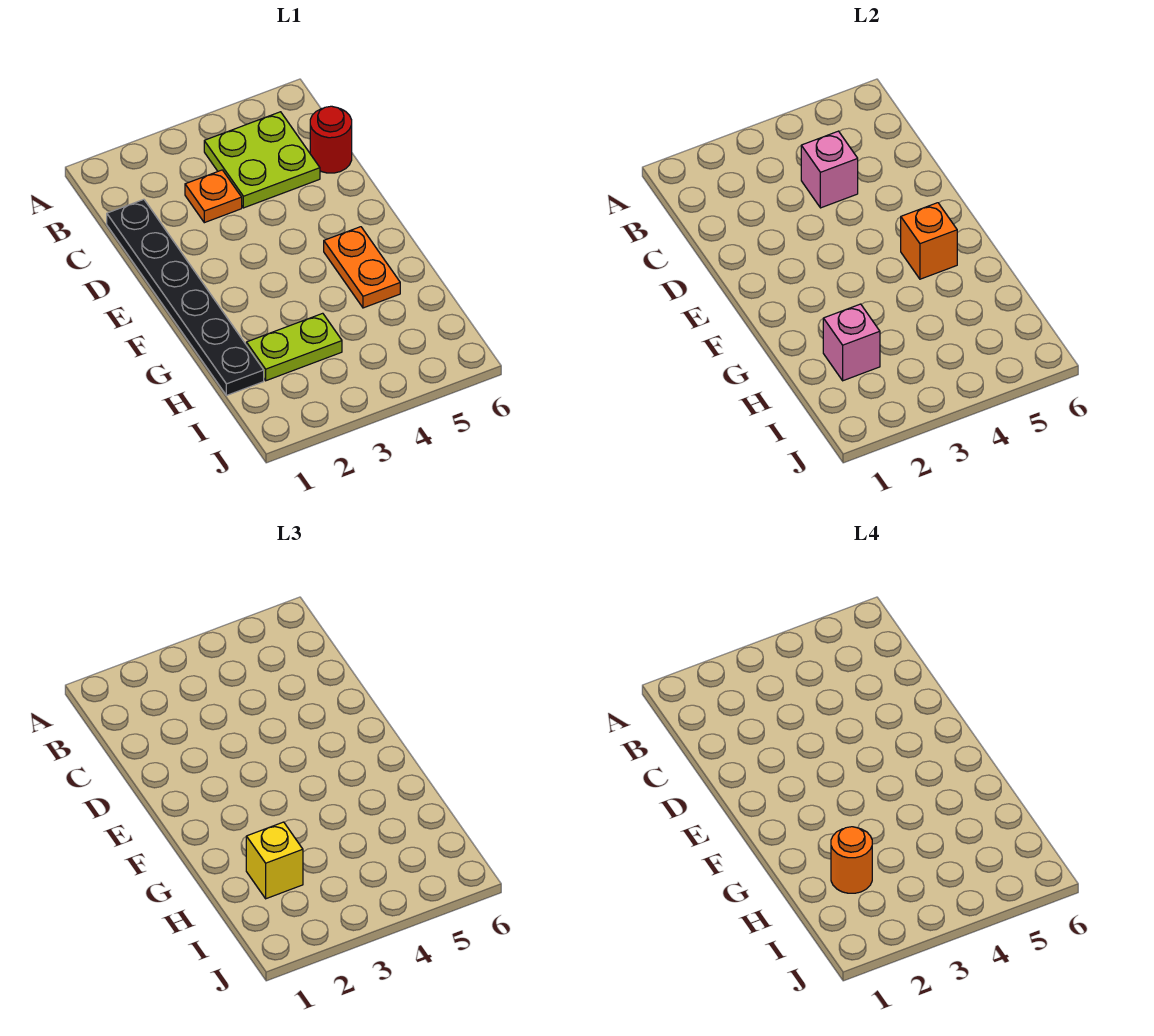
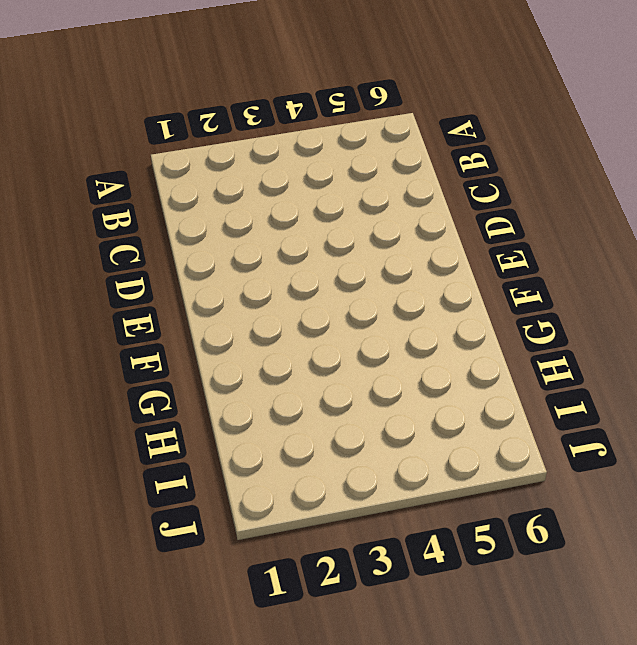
none -> lime 2x2 plate [204,112,320,208]
none -> black 1x6 plate [107,199,264,395]

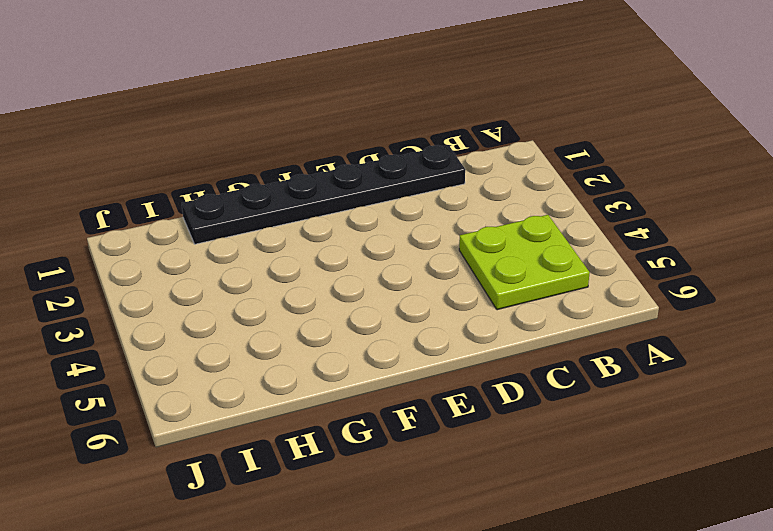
none -> orange 1x1 plate [185,170,242,223]
none -> red 1x1 round brick [310,106,352,173]

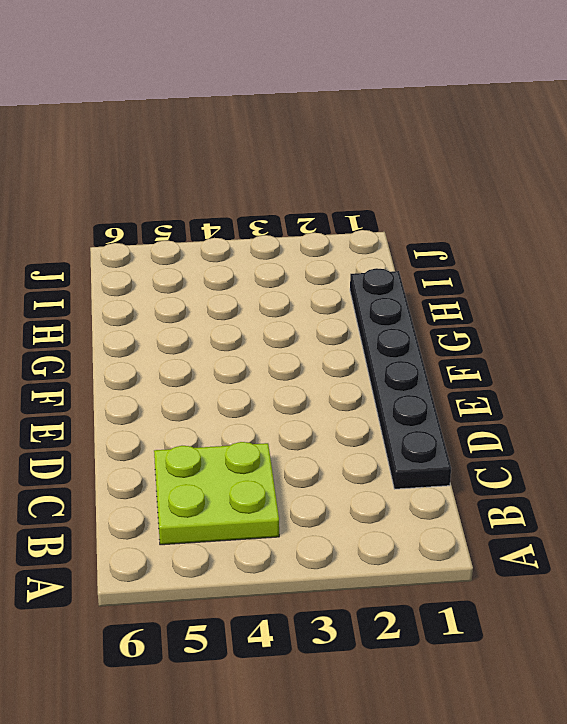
none -> orange 1x1 plate [185,170,242,223]
none -> red 1x1 round brick [310,106,352,173]

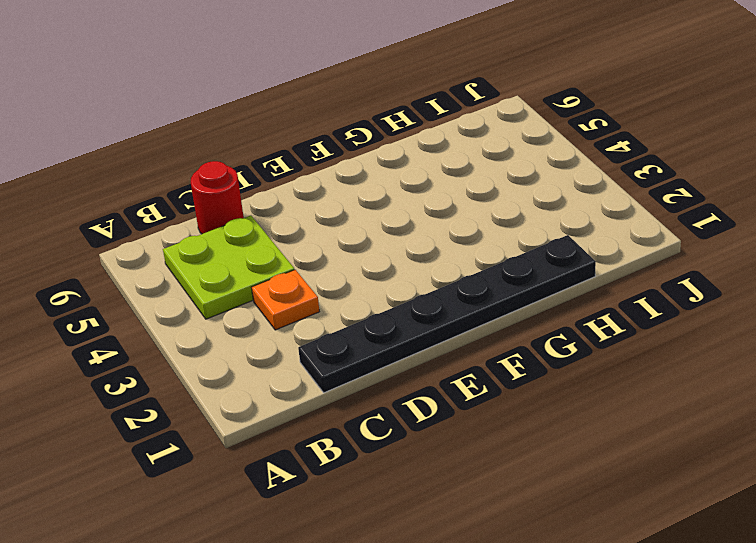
none -> orange 1x2 plate [324,227,400,308]
none -> lime 1x2 plate [246,313,342,381]

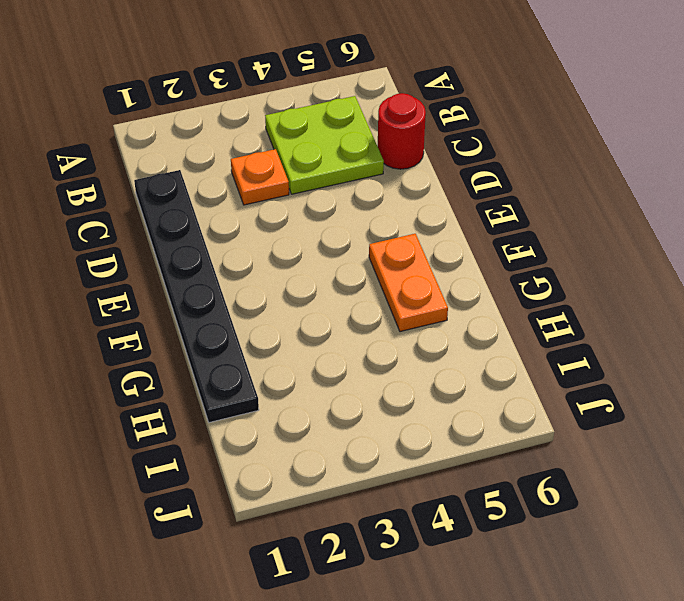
none -> lime 1x2 plate [246,313,342,381]
none -> pink 1x1 brick [801,131,858,208]

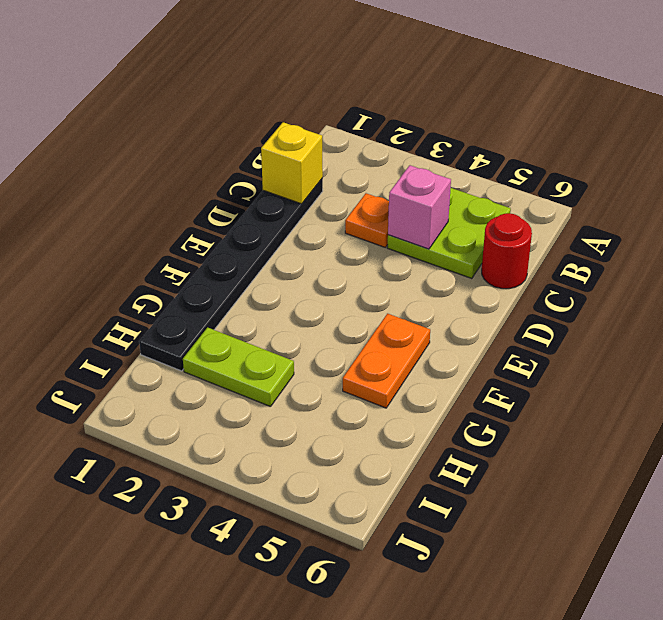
yellow 1x1 brick [261,122,323,204] -> yellow 1x1 brick moved to [246,822,303,899]
none -> orange 1x1 brick [901,203,957,279]
none -> pink 1x1 brick [823,304,880,381]

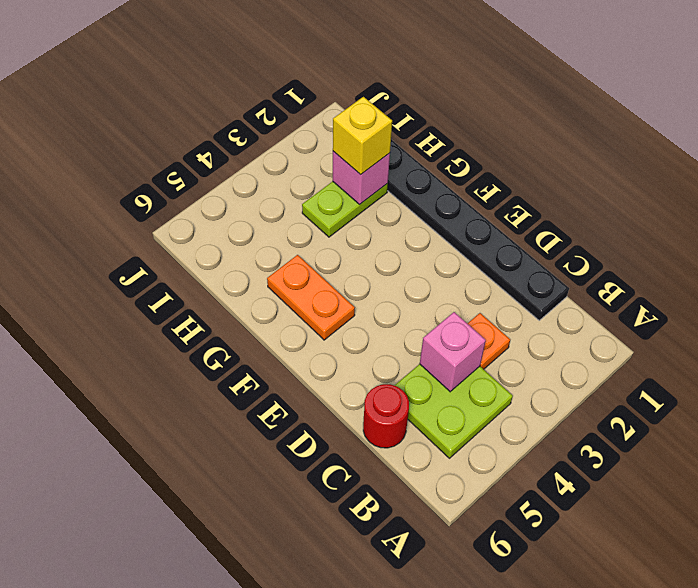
none -> orange 1x1 brick [901,203,957,279]
none -> orange 1x1 round brick [831,827,872,893]

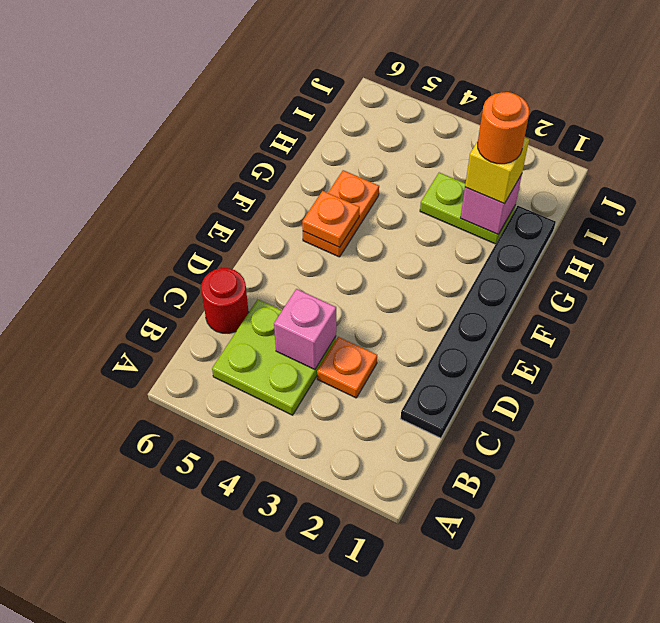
orange 1x1 plate [302,191,360,247] -> orange 1x1 brick [901,203,957,279]

